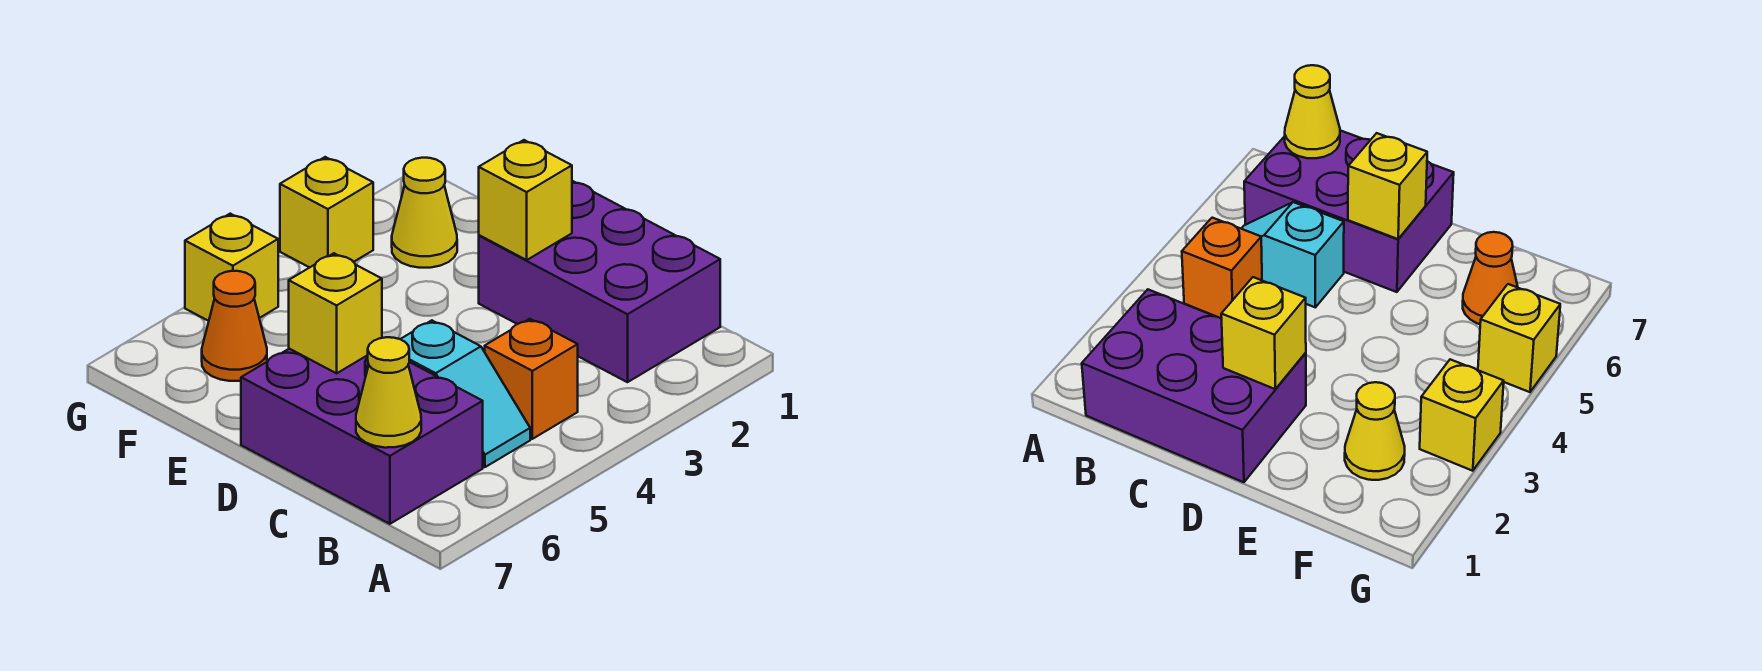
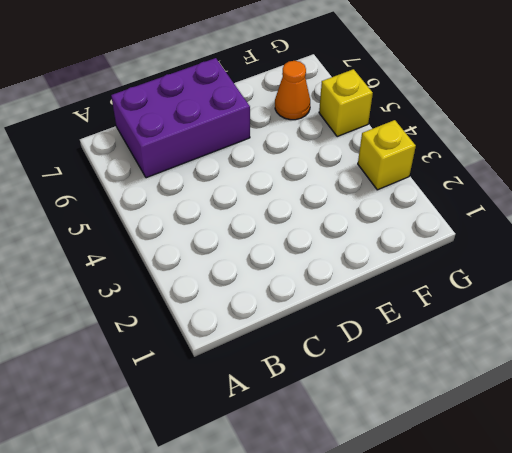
none -> purple 2x3 brick [479,181,720,382]
none -> orange 1x1 brick [485,319,578,439]

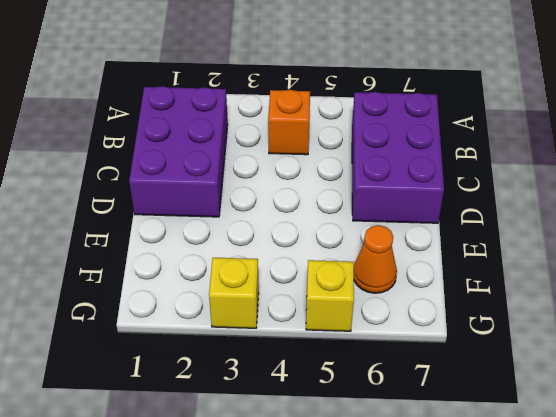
none -> cyan 1x2 slope [401,320,530,467]
none -> yellow 1x1 cone [392,158,457,268]

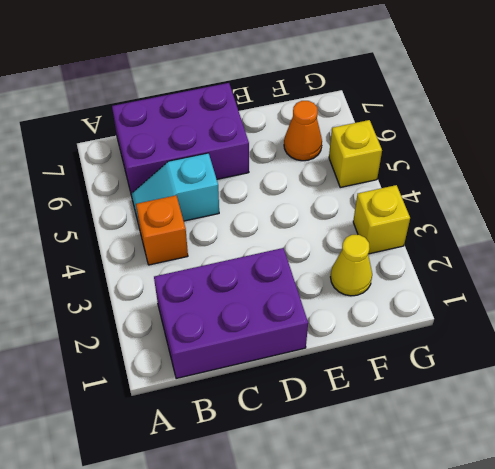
none -> yellow 1x1 cone [356,337,421,448]
none -> yellow 1x1 brick [479,140,572,260]

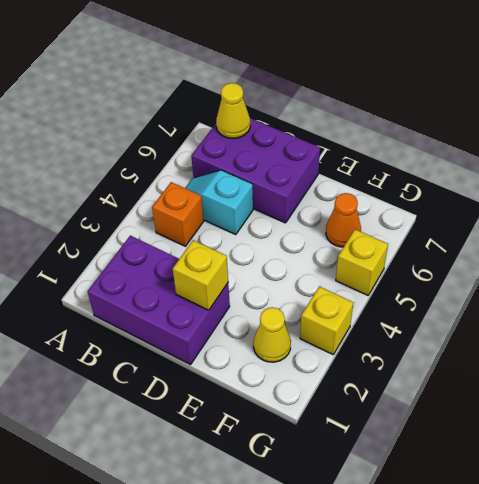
none -> yellow 1x1 brick [289,253,382,373]

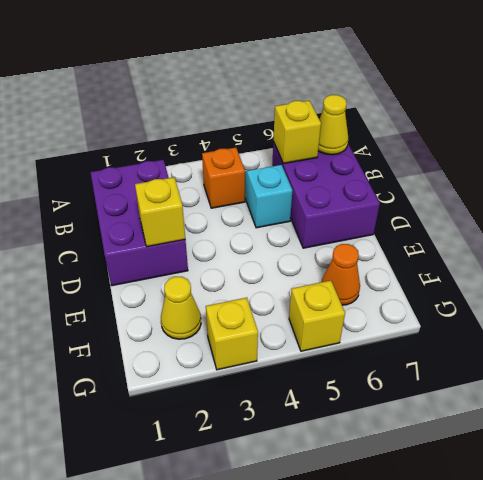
yellow 1x1 brick [273,101,321,164] -> yellow 1x1 brick moved to [289,253,382,373]

